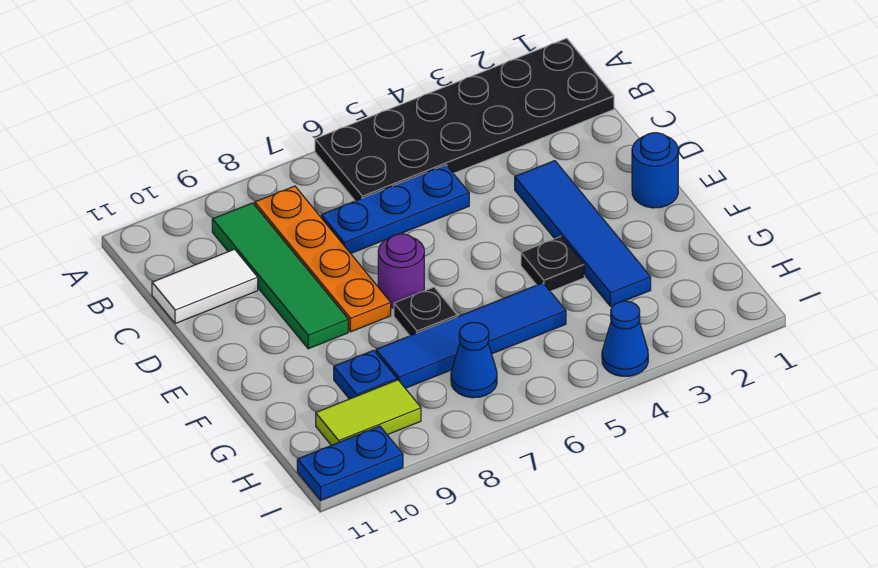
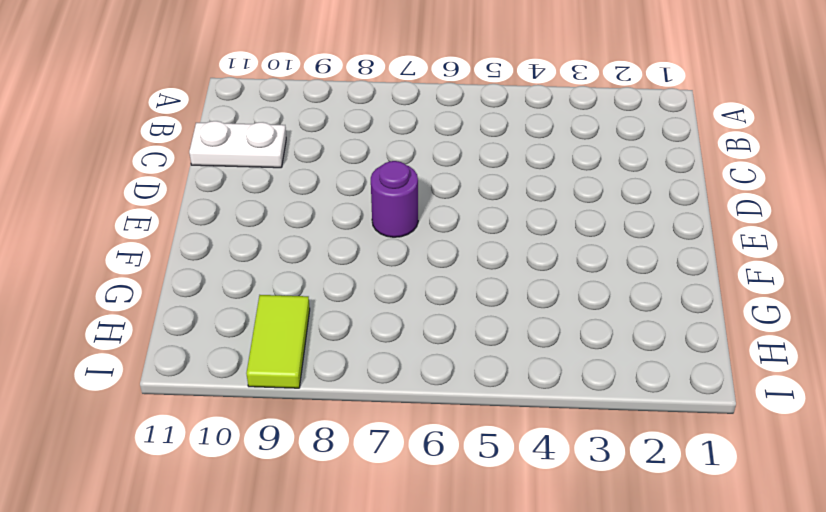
white 1x2 plate [189,121,286,168] -> white 1x2 tile [152,249,258,324]
lime 1x2 tile [246,295,310,388] -> lime 1x2 tile turned to [316,380,421,445]
none -> black 2x6 plate [315,38,614,201]
none -> orange 1x4 plate [255,186,391,332]
none -> green 1x4 tile [212,203,348,349]

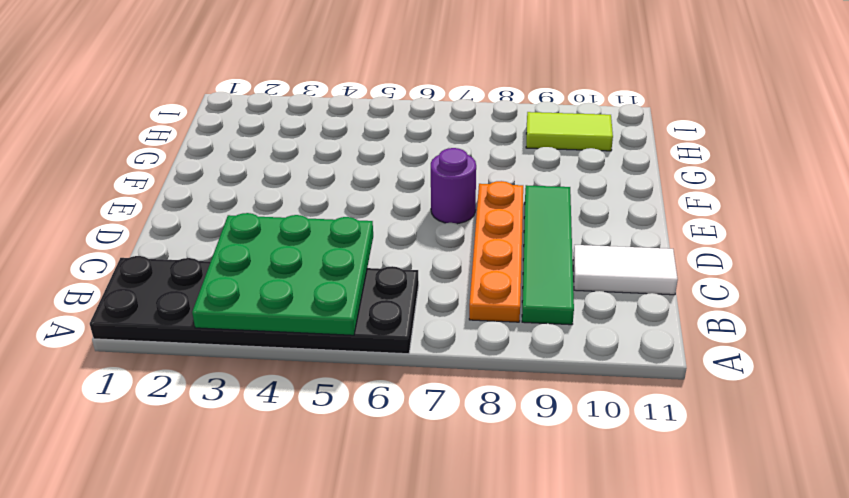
green 3x3 plate [192,213,373,335] -> none
none -> blue 1x3 plate [321,165,469,253]
none -> blue 1x4 tile [515,161,651,306]
none -> blue 1x1 round brick [632,133,678,208]

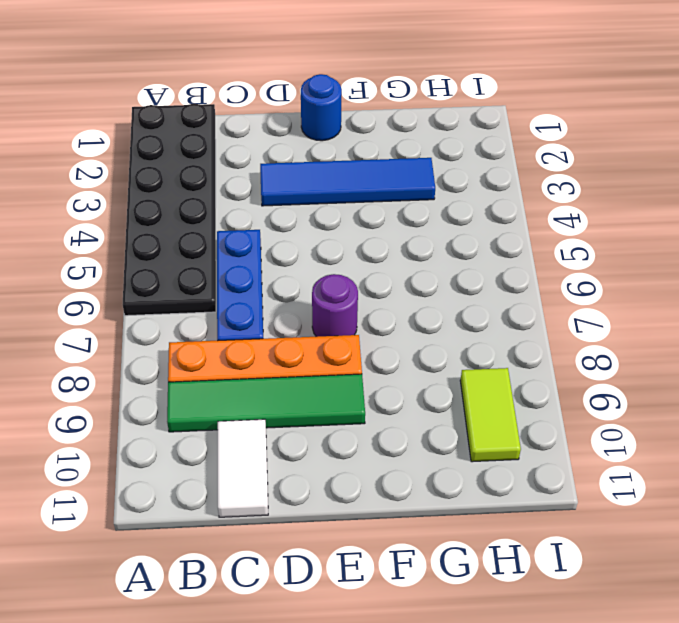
none -> black 1x1 plate [521,237,584,291]
none -> black 1x1 plate [394,287,457,336]
none -> blue 1x4 tile [376,283,566,388]

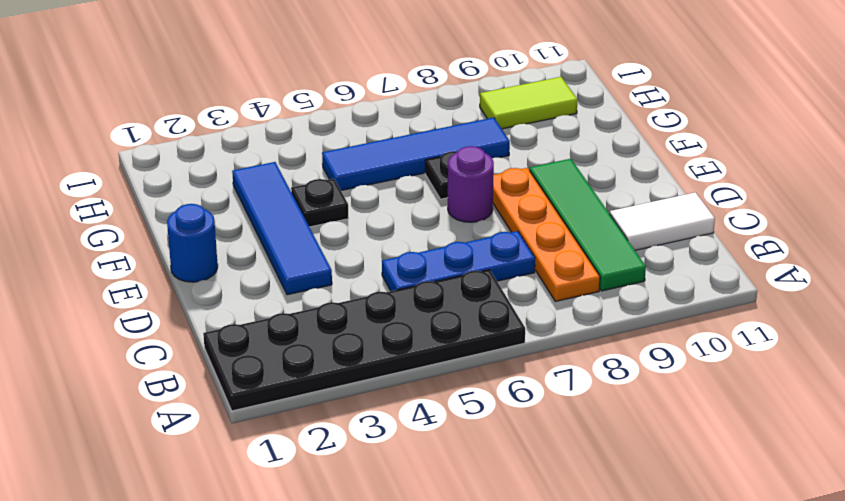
none -> blue 1x1 plate [334,350,397,399]
none -> blue 1x1 cone [451,323,497,398]
none -> blue 1x1 cone [602,301,648,376]

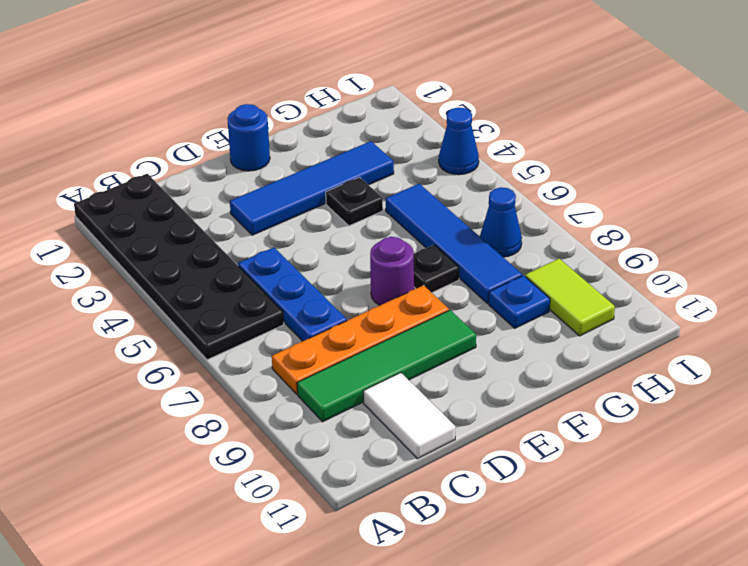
none -> blue 1x2 plate [297,426,403,500]

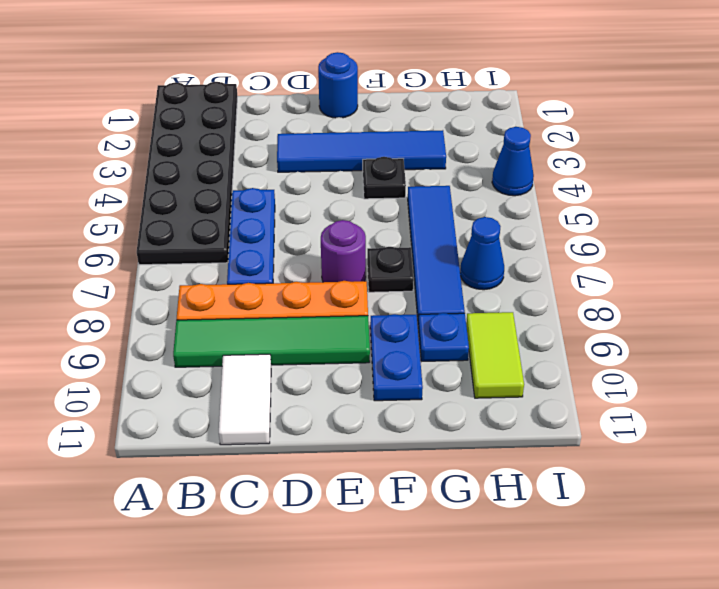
blue 1x2 plate [370,314,423,401] -> blue 1x2 plate moved to [297,426,403,500]

